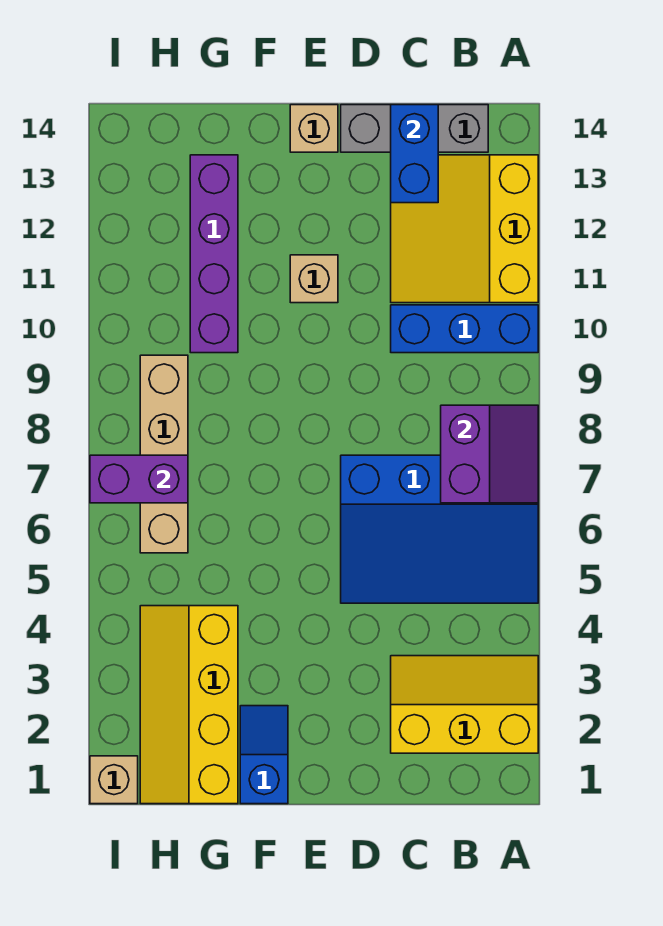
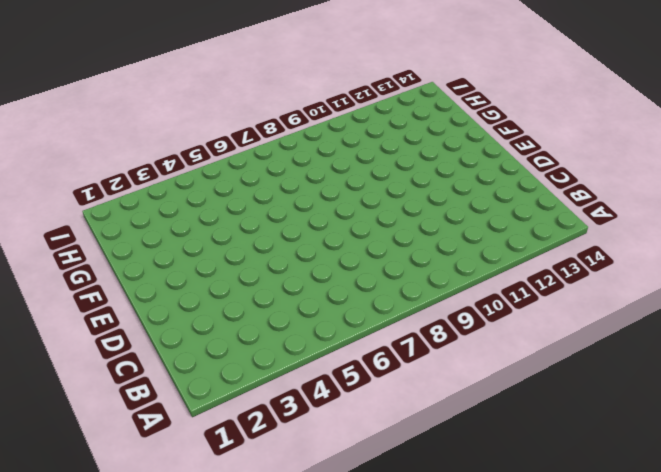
none -> yellow 2x3 slope [391,656,538,753]
none -> blue 3x4 slope [341,455,538,603]
none -> blue 1x3 brick [391,305,538,353]

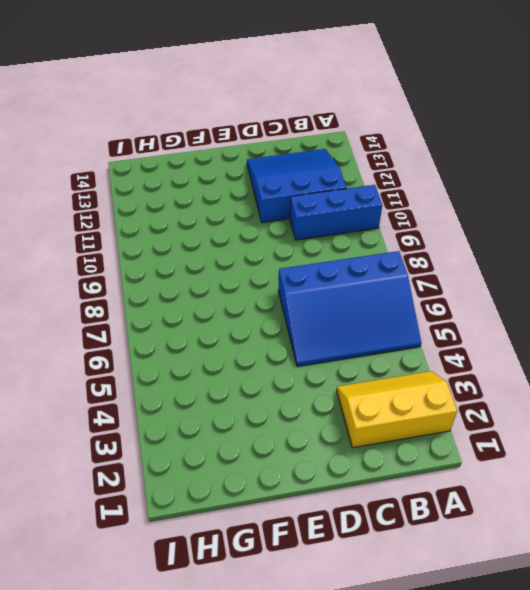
blue 3x3 slope [247,149,346,223] -> yellow 3x3 slope [391,155,538,303]
none -> grey 1x3 brick [341,105,488,152]
none -> tan 1x1 brick [290,255,338,303]
none -> tan 1x1 brick [290,105,338,152]

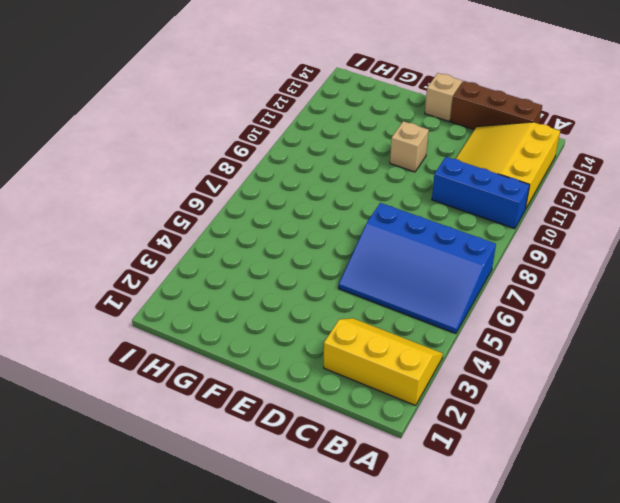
brown 1x3 brick [450,81,542,130] -> grey 1x3 brick [341,105,488,152]
none -> blue 1x2 slope [240,706,288,804]
none -> yellow 2x4 slope [140,606,238,804]
none -> purple 1x4 brick [190,155,238,353]

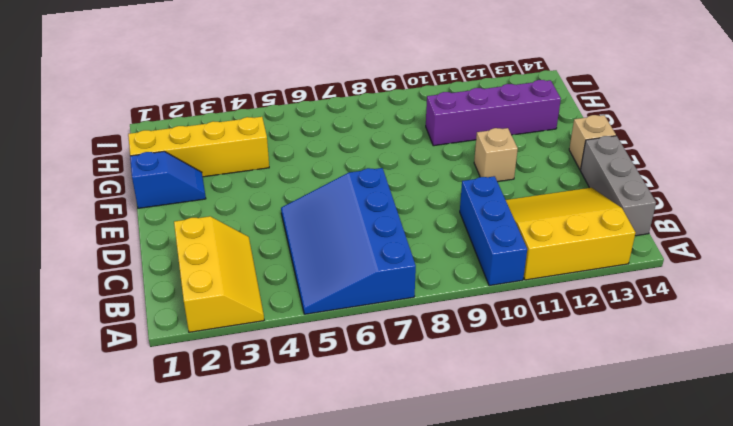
none -> tan 1x4 brick [140,355,188,553]
none -> tan 1x1 brick [90,756,138,804]
none -> purple 2x2 slope [441,405,538,503]

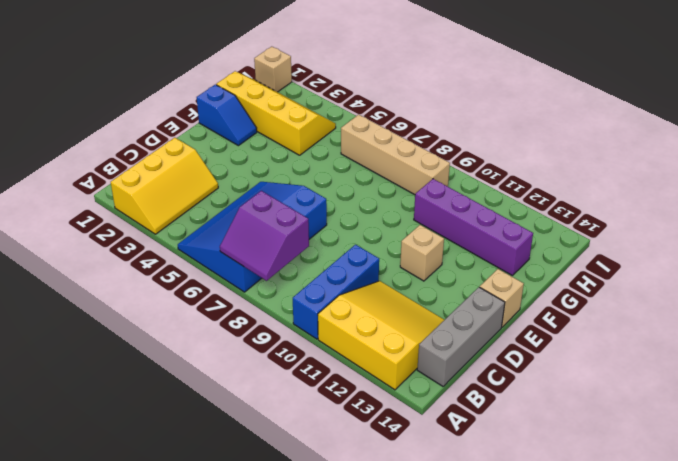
none -> blue 1x2 brick [391,105,438,203]
none -> purple 1x2 brick [90,455,188,503]

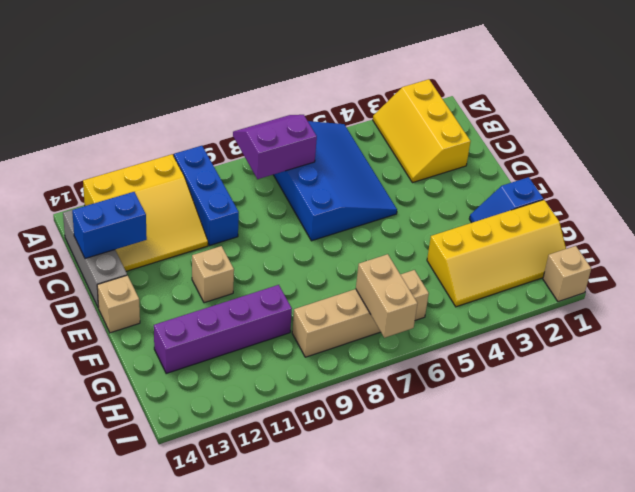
tan 1x2 brick [356,254,417,338] -> purple 1x2 brick [90,455,188,503]

